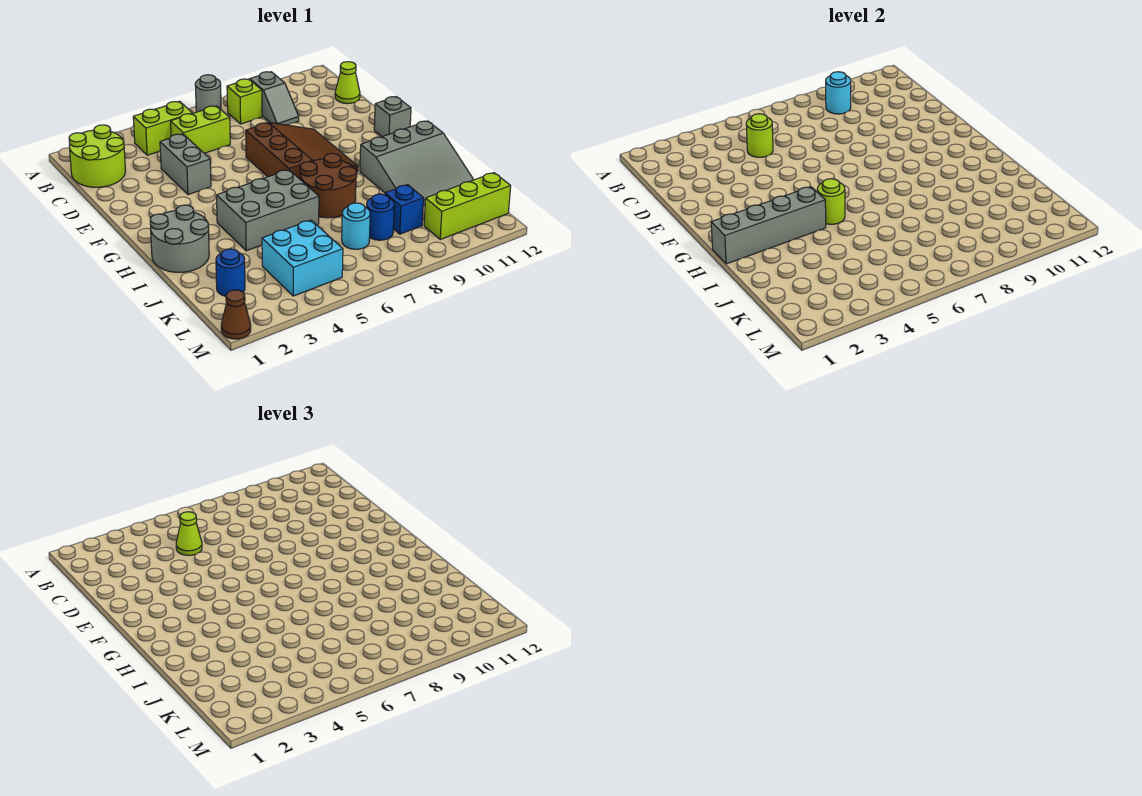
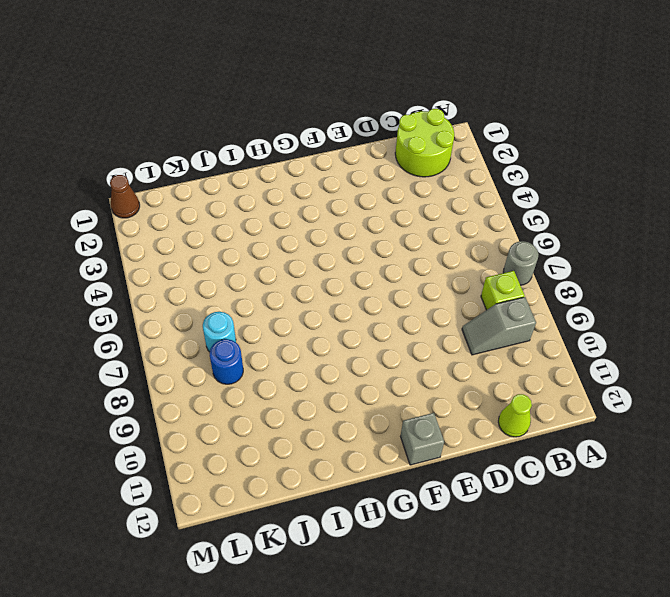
none -> lime 1x2 brick [133,101,192,155]
none -> lime 1x2 brick [171,106,230,153]
none -> grey 1x2 brick [160,134,211,195]

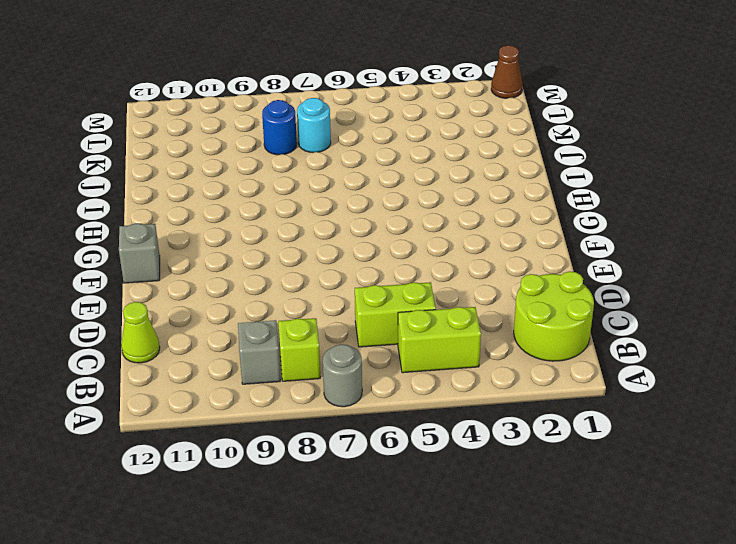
none -> grey 1x2 brick [160,134,211,195]
none -> brown 3x3 slope [246,122,358,180]
none -> grey 2x2 round brick [150,205,209,272]

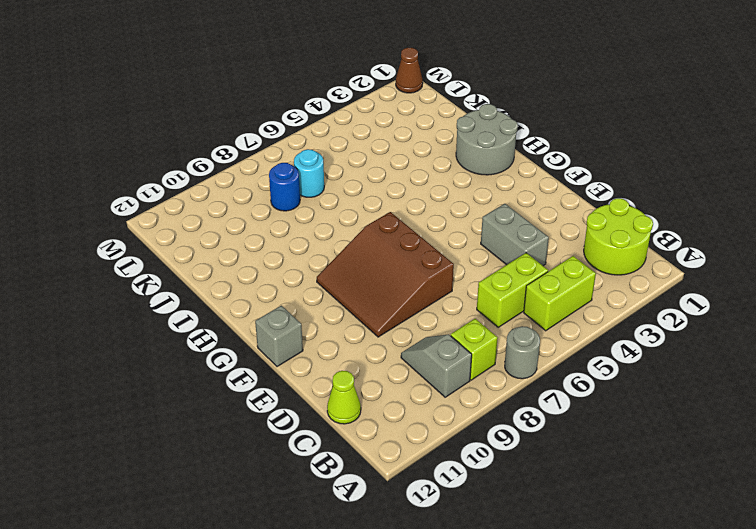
none -> grey 2x3 brick [217,170,319,251]
none -> brown 2x2 round brick [300,153,357,218]
none -> grey 3x3 slope [360,121,474,205]

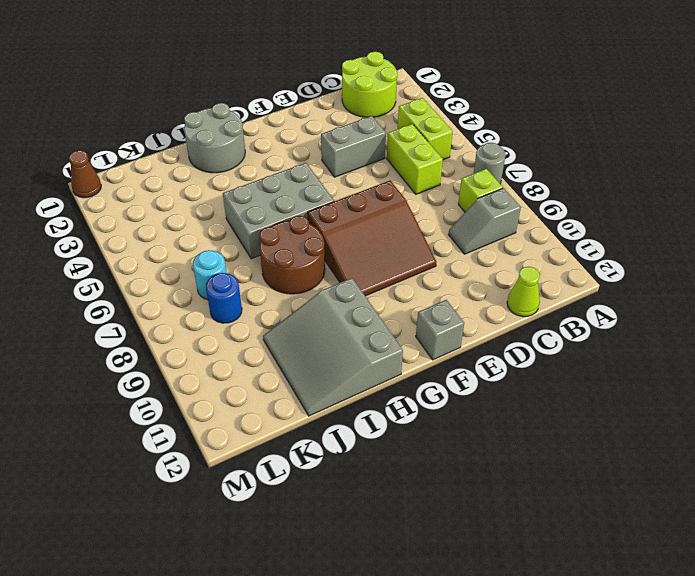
grey 2x3 brick [223,163,334,259] -> grey 2x3 brick turned to [217,170,319,251]
none -> blue 1x1 round brick [216,249,245,296]
none -> cyan 2x2 brick [262,220,343,296]
none -> blue 1x1 brick [385,185,424,234]

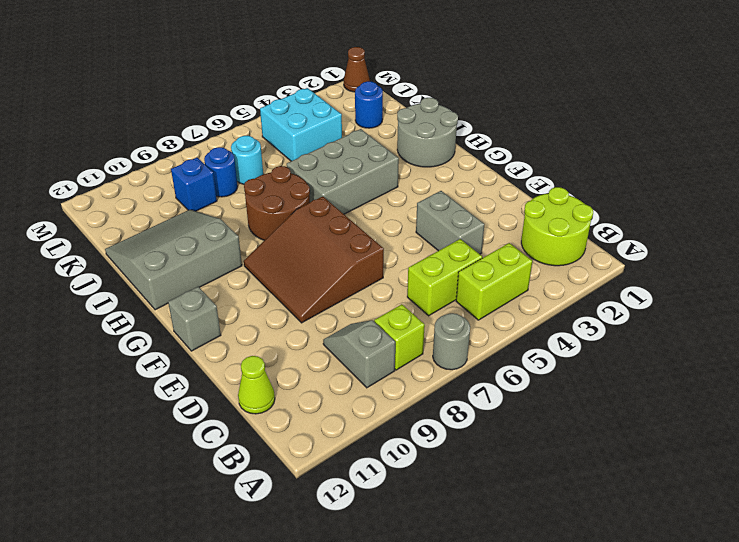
none -> lime 1x3 brick [424,173,511,239]
none -> cyan 1x1 round brick [826,72,851,114]
none -> lime 1x1 round brick [746,114,773,157]

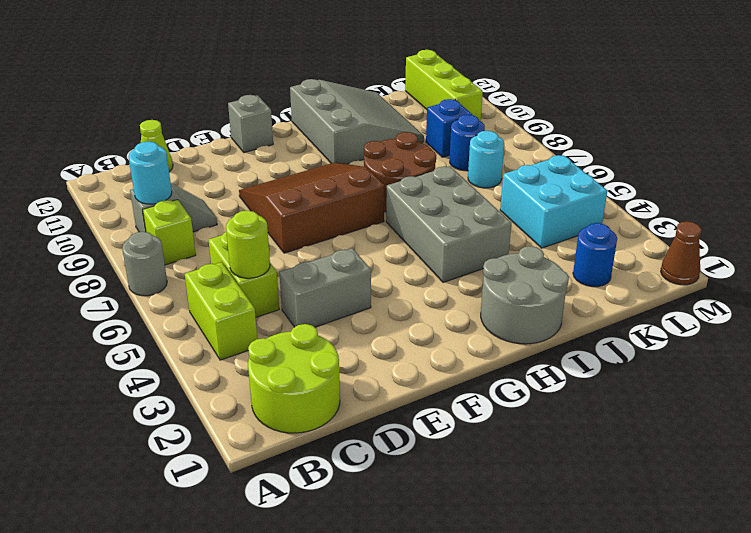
none -> grey 1x4 brick [711,187,826,264]
none -> lime 1x1 round brick [817,179,845,224]
none -> lime 1x1 cone [176,512,202,555]

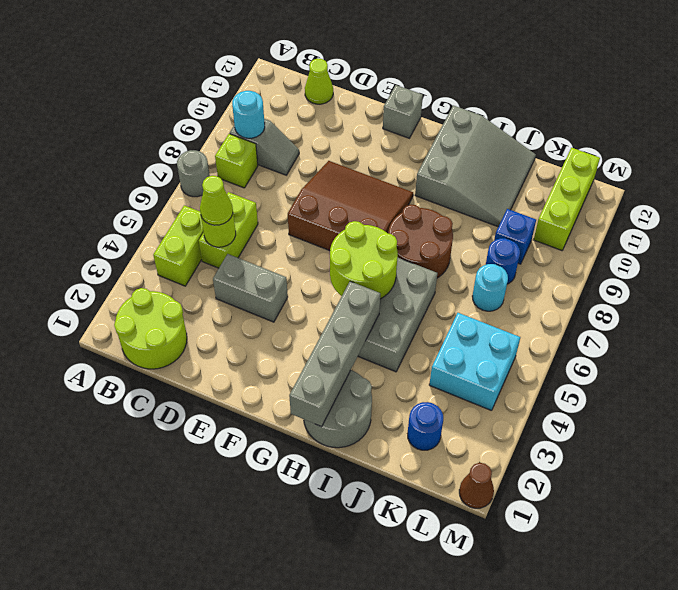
lime 2x2 round brick [330,221,398,299] -> lime 1x1 round brick [817,179,845,224]

